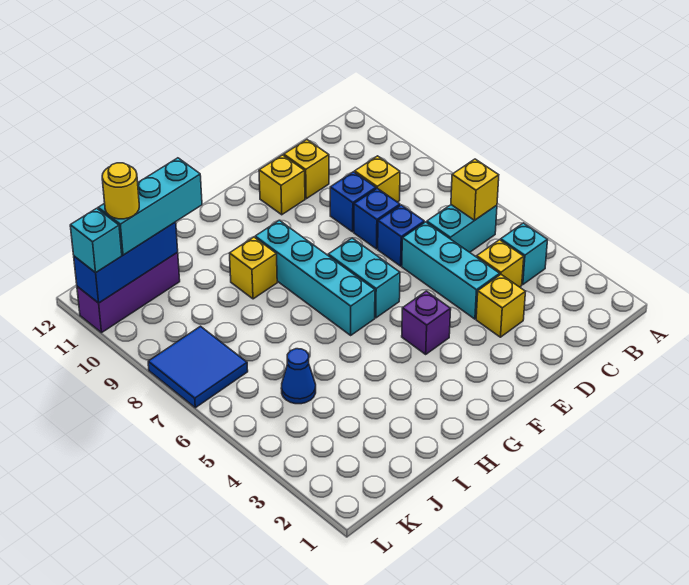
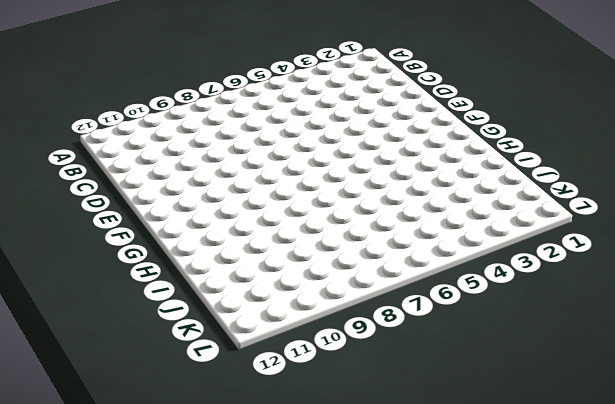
none -> cyan 1x1 brick [501,223,547,285]
none -> cyan 1x2 brick [427,205,497,252]
none -> yellow 1x1 brick [477,240,524,287]

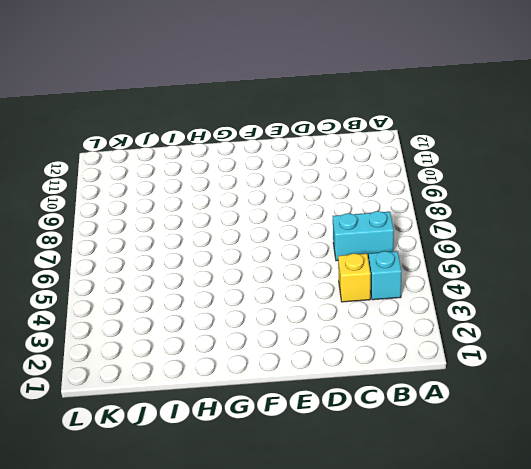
none -> yellow 1x1 brick [355,156,400,202]
none -> yellow 1x1 brick [476,275,525,337]
none -> cyan 1x3 brick [402,222,500,319]

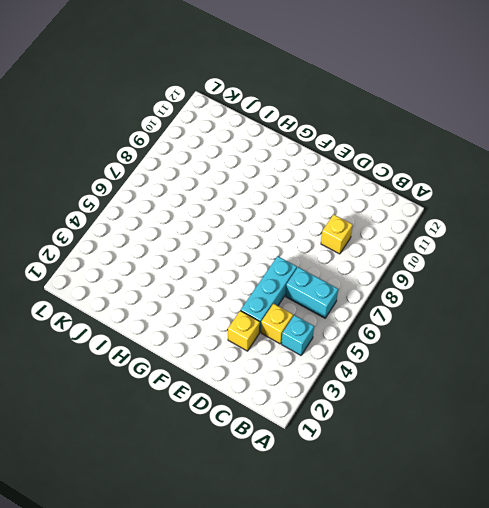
none -> blue 1x1 brick [378,205,424,266]
none -> blue 1x1 brick [354,188,400,249]
none -> blue 1x1 brick [330,172,376,232]

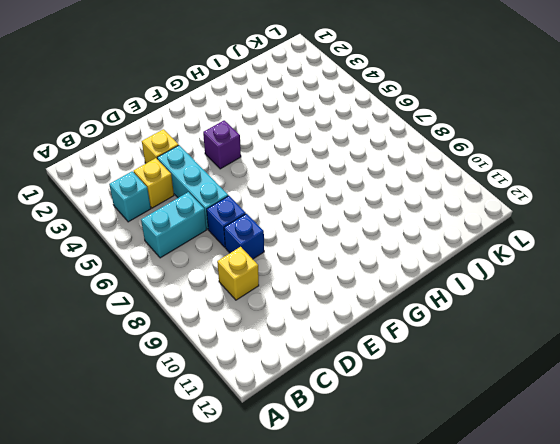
none -> blue 1x1 brick [330,172,376,232]
none -> yellow 1x1 brick [284,140,329,199]
none -> yellow 1x1 brick [259,155,305,215]

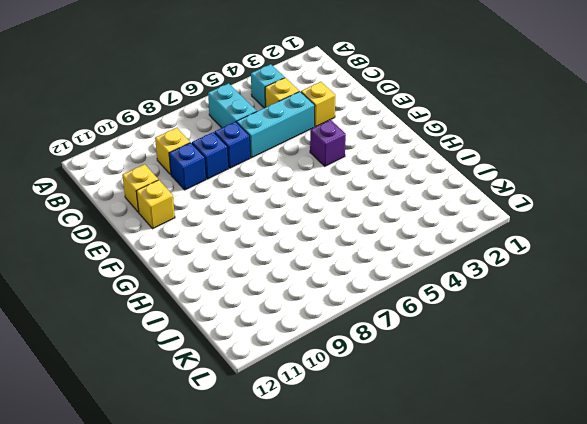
none -> cyan 1x2 brick [328,238,400,318]
none -> cyan 1x4 brick [255,220,375,335]
none -> yellow 1x1 brick [229,237,277,299]

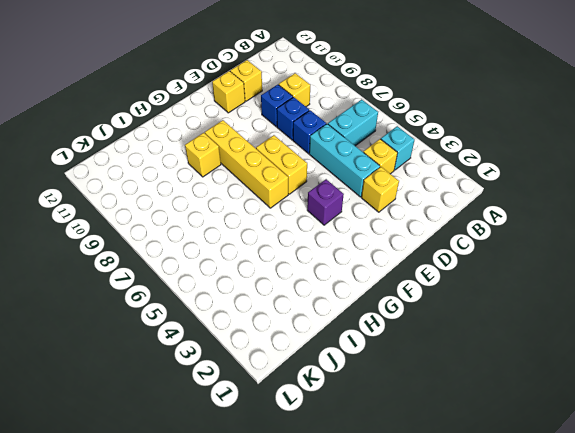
yellow 1x2 brick [256,135,307,194] -> cyan 1x2 brick [328,238,400,318]
yellow 1x4 brick [205,120,288,208] -> cyan 1x4 brick [255,220,375,335]
none -> blue 1x1 cone [281,349,316,404]
none -> purple 1x3 brick [77,253,180,333]
none -> blue 2x2 tile [148,326,248,408]

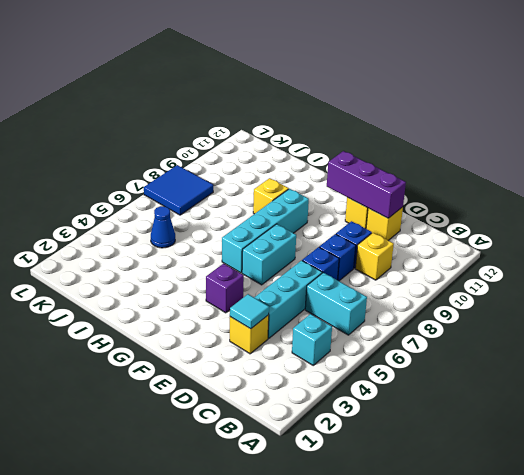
cyan 1x1 tile [230,294,269,329] -> none
purple 1x3 brick [327,151,406,218] -> purple 1x3 brick moved to [77,253,180,333]
none -> yellow 1x1 brick [477,240,524,287]
none -> yellow 1x1 brick [451,159,499,220]
none -> blue 1x3 brick [74,222,178,303]

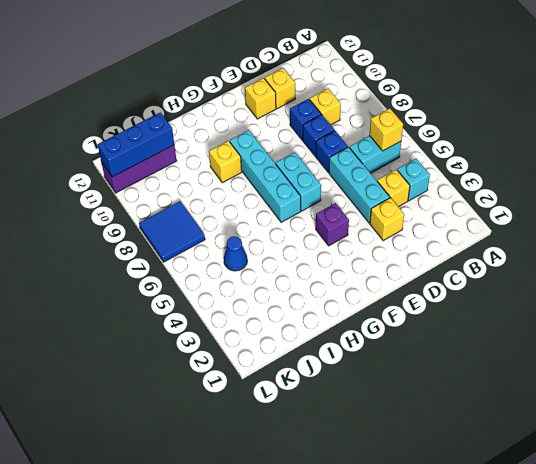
none -> cyan 1x3 brick [98,158,202,255]
none -> cyan 1x1 brick [70,208,122,273]
none -> yellow 1x1 round brick [102,163,139,219]

